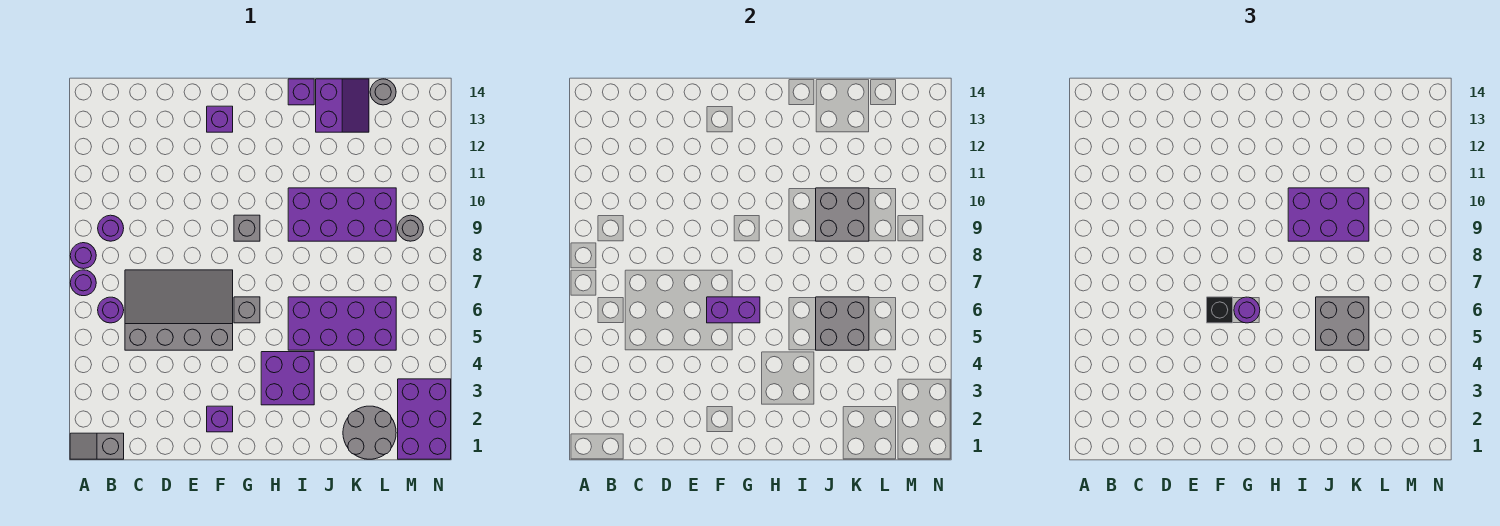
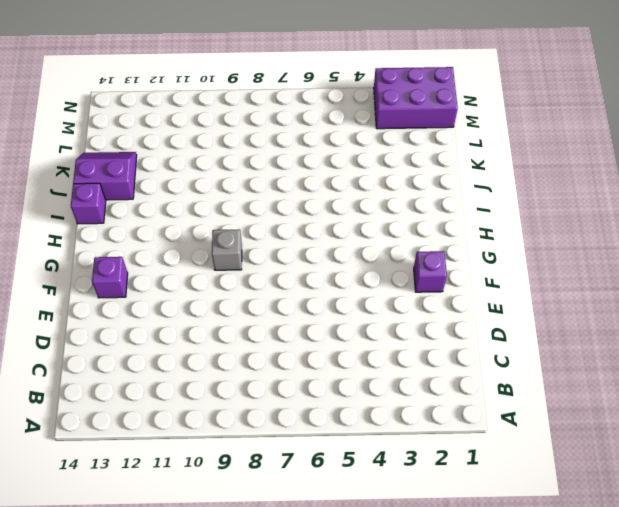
none -> grey 1x2 slope [70,433,124,459]
none -> purple 1x1 round brick [70,270,96,296]
none -> purple 1x1 round brick [70,243,96,269]

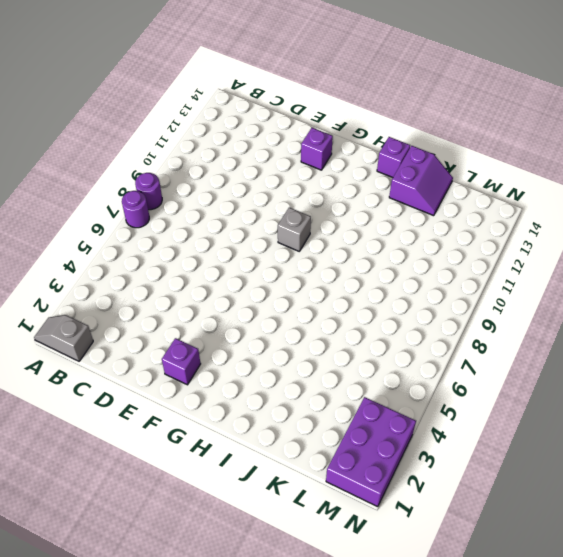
none -> purple 1x1 round brick [98,297,124,323]
none -> purple 1x1 round brick [98,215,124,241]
none -> grey 3x4 slope [125,270,233,350]

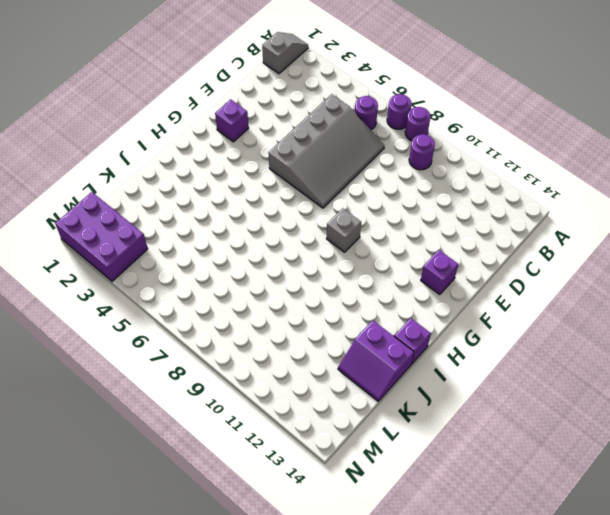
none -> grey 1x1 brick [234,297,260,323]
none -> purple 2x2 brick [261,352,314,405]
none -> purple 2x4 brick [288,297,396,350]

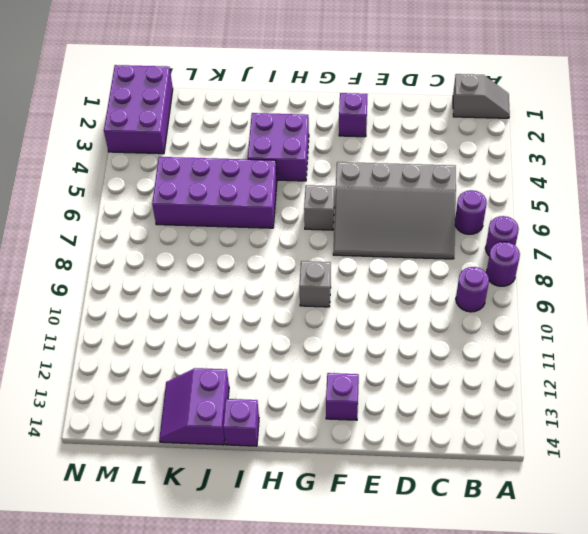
none -> purple 2x4 brick [288,188,396,241]
none -> grey 2x2 round brick [343,406,396,459]
none -> grey 1x1 round brick [370,79,396,105]

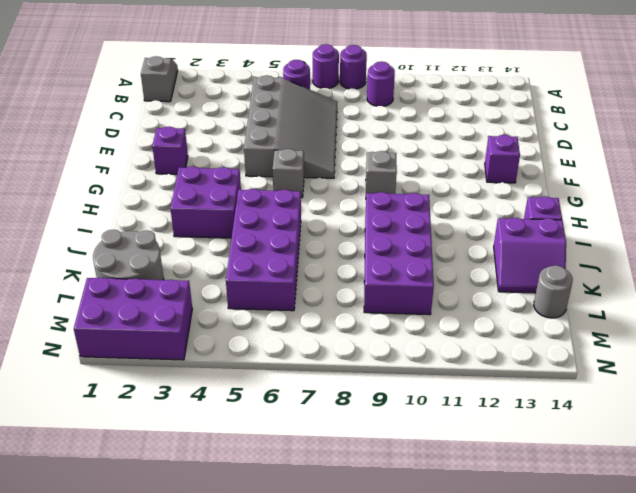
none -> grey 1x1 round brick [398,215,423,241]
none -> purple 1x2 brick [707,297,760,323]
none -> grey 2x2 brick [816,297,869,350]

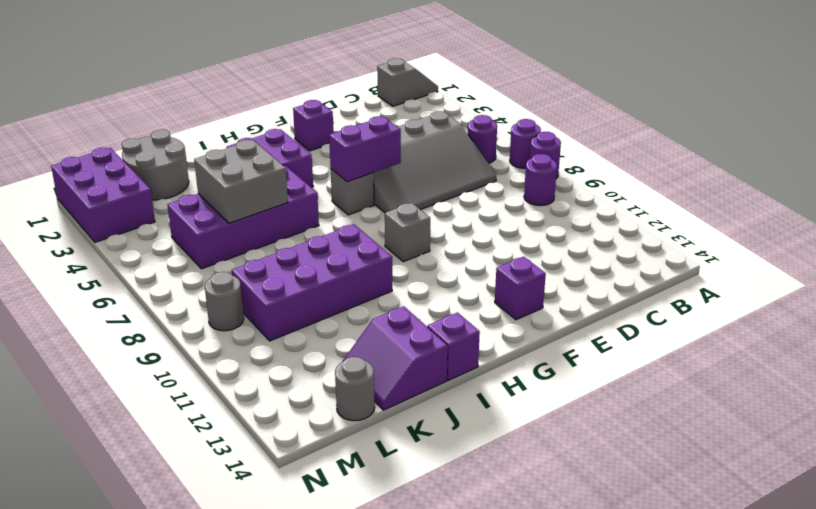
none -> grey 2x2 brick [816,188,869,241]
none -> black 1x1 brick [1207,297,1233,323]
none -> purple 1x1 round brick [1234,297,1260,323]

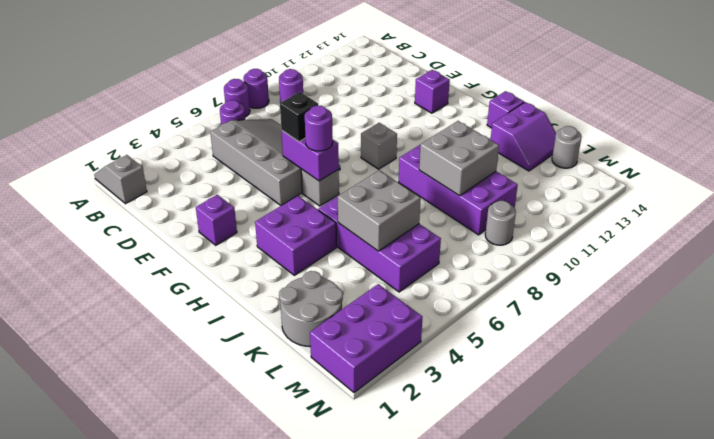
none -> purple 2x3 brick [1288,188,1369,241]
none -> grey 2x2 brick [1316,297,1369,350]

